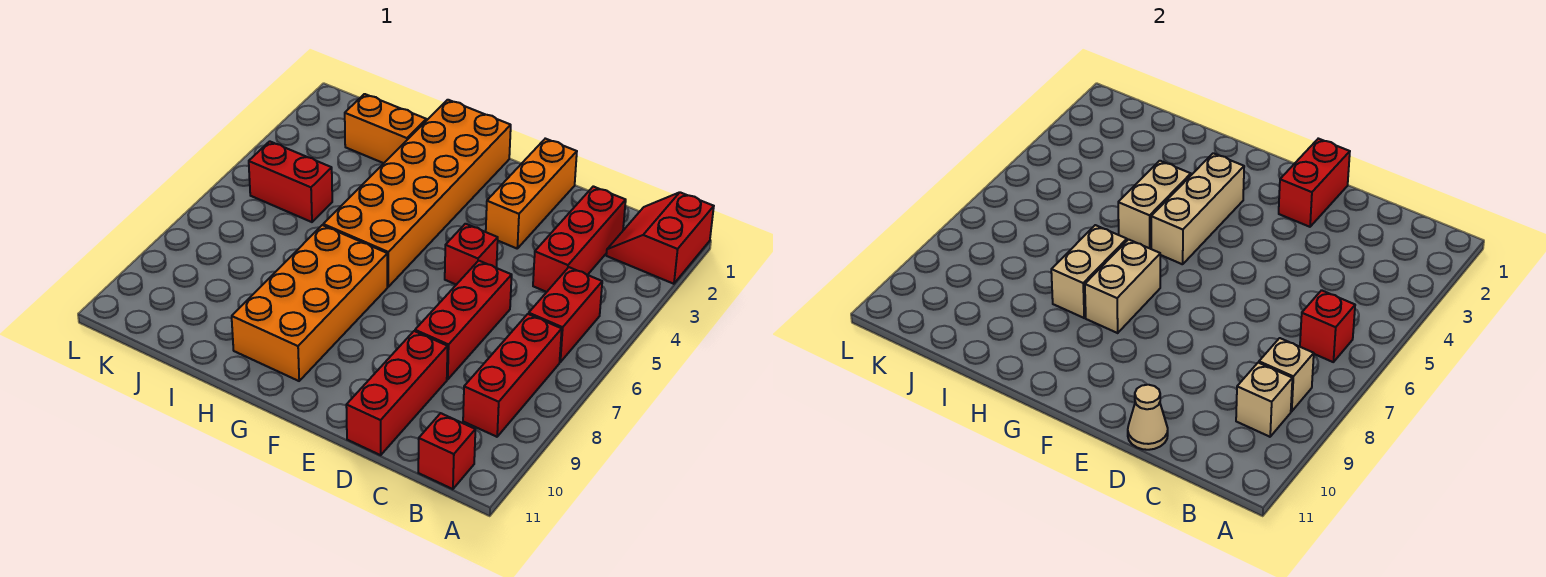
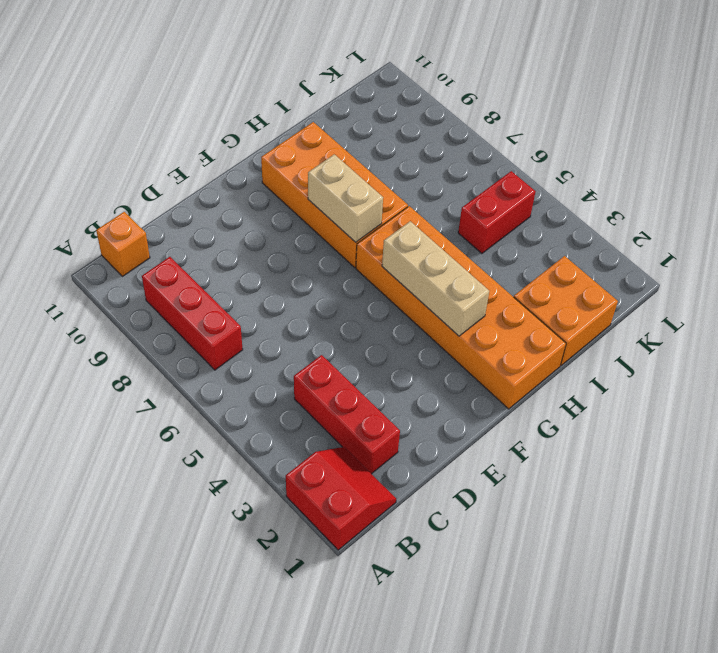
orange 1x1 brick [96,212,150,276] -> red 1x1 brick [418,413,475,489]
orange 2x2 brick [514,256,618,365] -> orange 1x2 brick [345,94,426,163]
none -> red 1x2 brick [529,267,602,362]
none -> red 1x3 brick [415,261,512,379]
none -> red 1x3 brick [346,331,448,455]

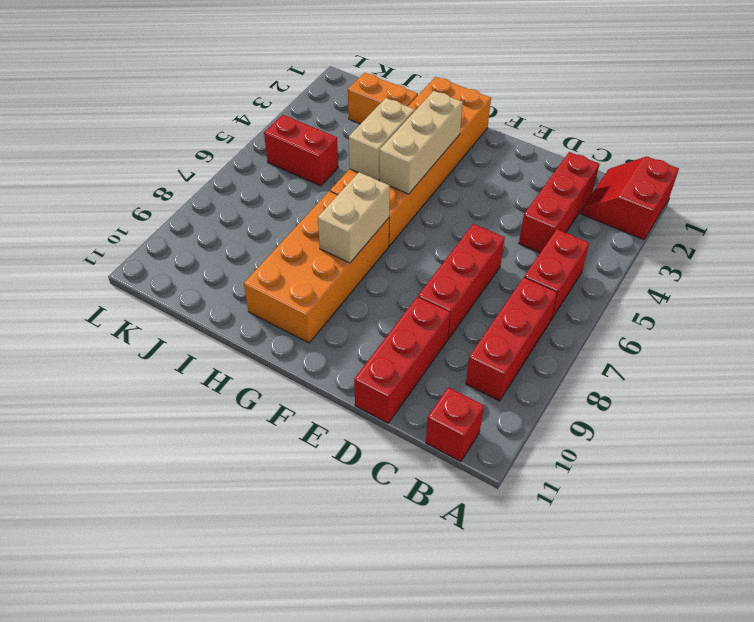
none -> orange 1x3 brick [486,139,577,248]
none -> red 1x1 brick [445,224,498,285]
none -> red 1x1 brick [1300,290,1355,362]

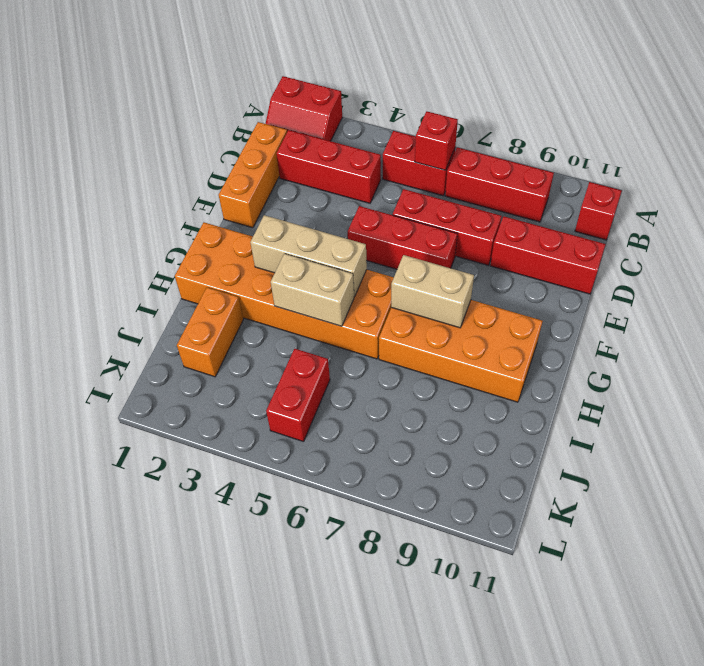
orange 1x3 brick [219,122,287,228] -> orange 1x3 brick turned to [486,139,577,248]
red 1x3 brick [347,206,457,269] -> red 1x1 brick [445,224,498,285]
none -> tan 1x1 brick [1259,338,1314,411]
none -> tan 1x1 brick [1236,363,1292,437]
none -> tan 1x1 cone [1128,385,1168,450]

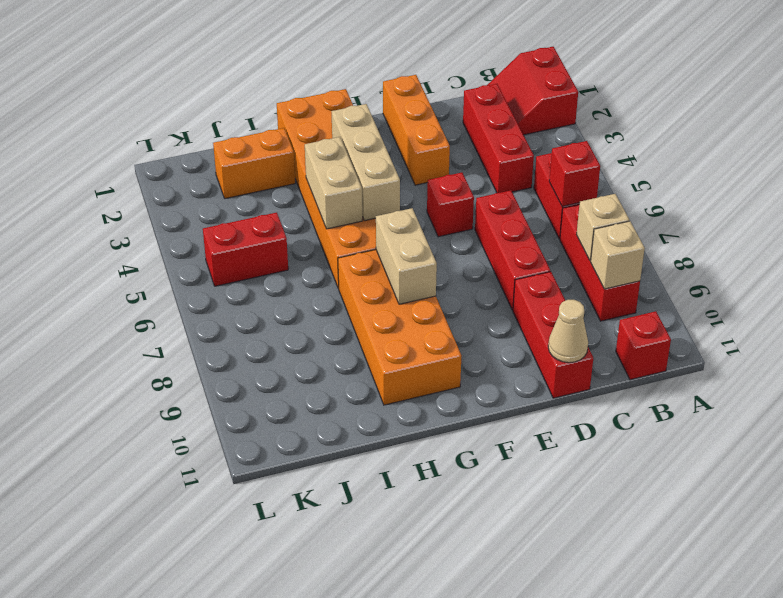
none -> red 1x2 brick [1279,139,1350,227]
none -> tan 1x2 brick [1051,225,1127,318]

